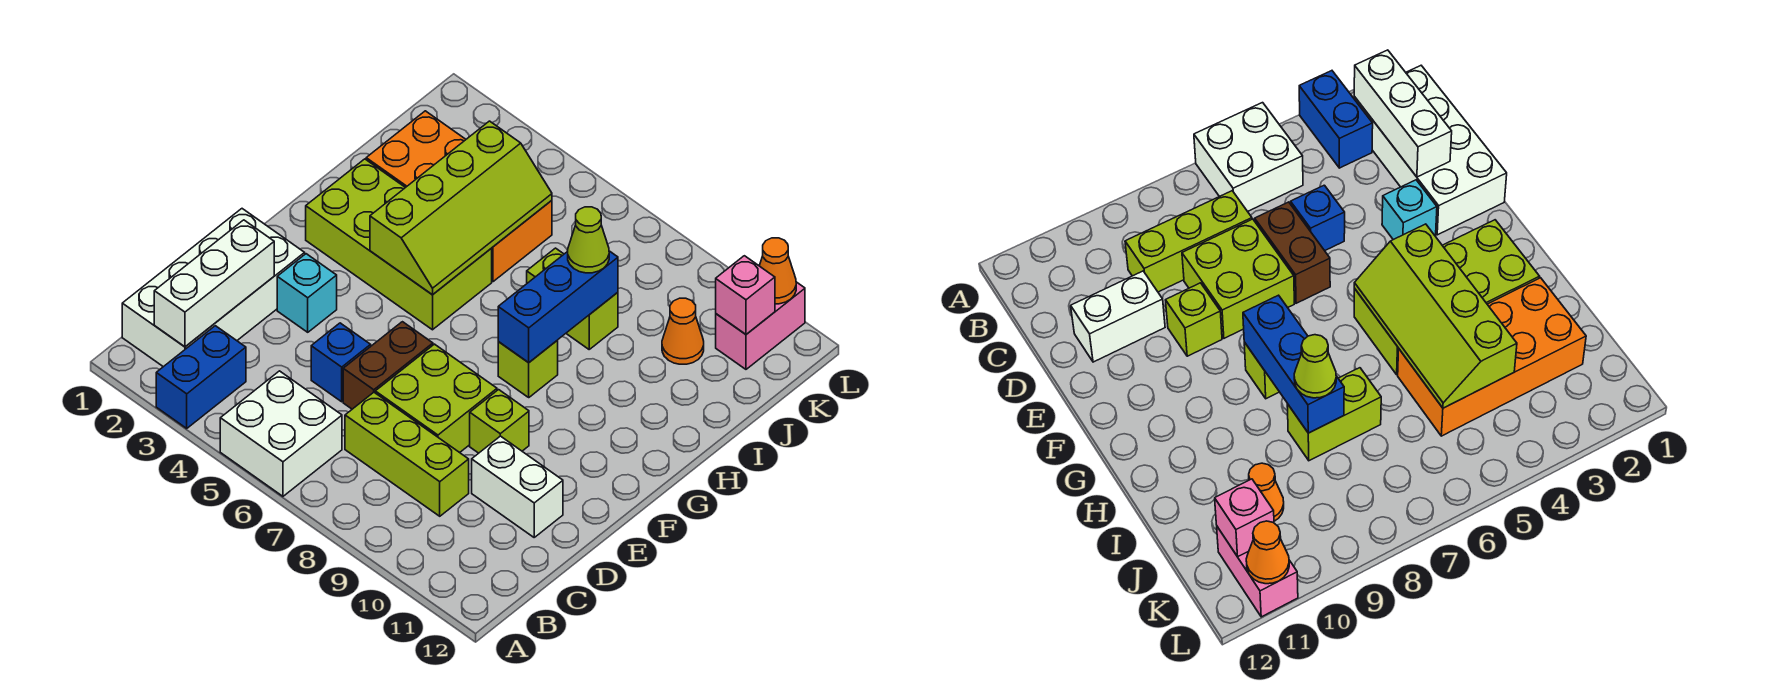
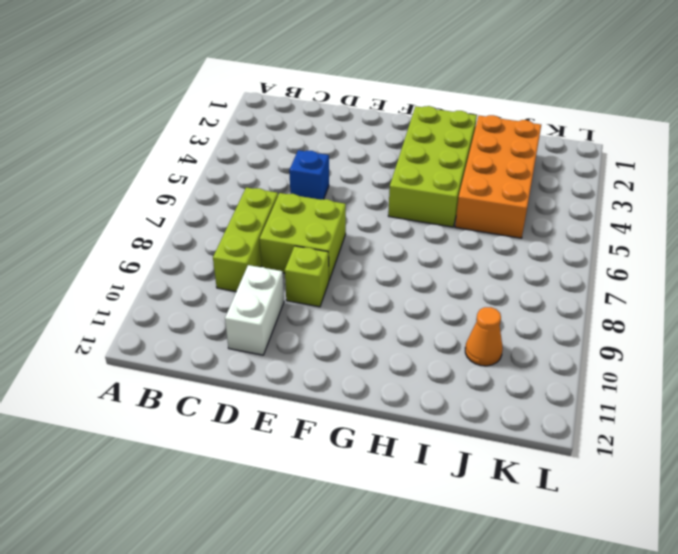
none -> blue 1x2 brick [156,326,246,428]
none -> white 2x2 brick [220,371,342,496]
none -> white 2x4 brick [122,209,305,367]

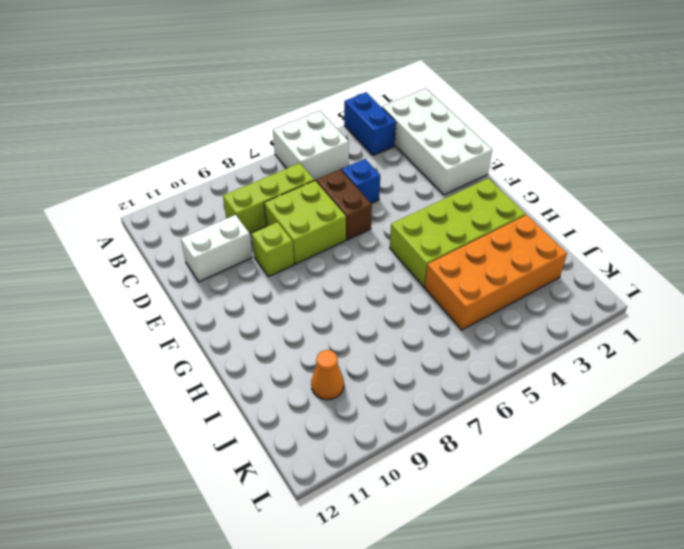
none -> cyan 1x1 brick [277,254,337,332]
none -> lime 1x1 brick [498,341,558,397]
none -> lime 1x2 brick [527,248,618,349]

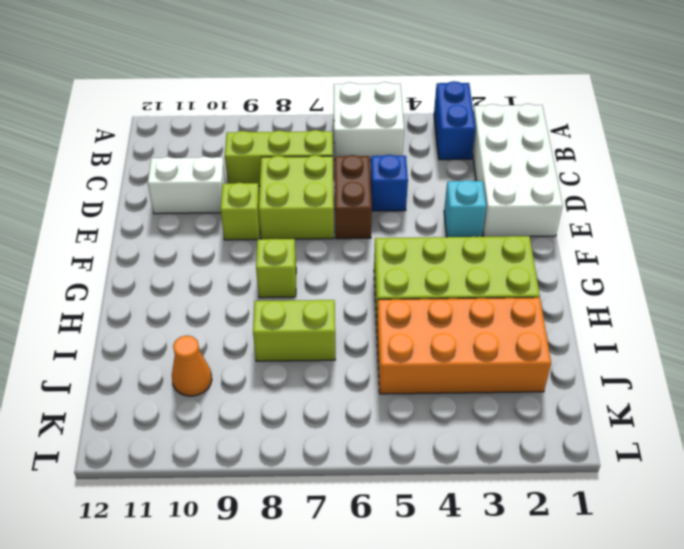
none -> pink 1x2 brick [716,282,805,369]
none -> white 1x3 brick [154,220,274,347]
none -> lime 2x4 slope [370,121,552,295]

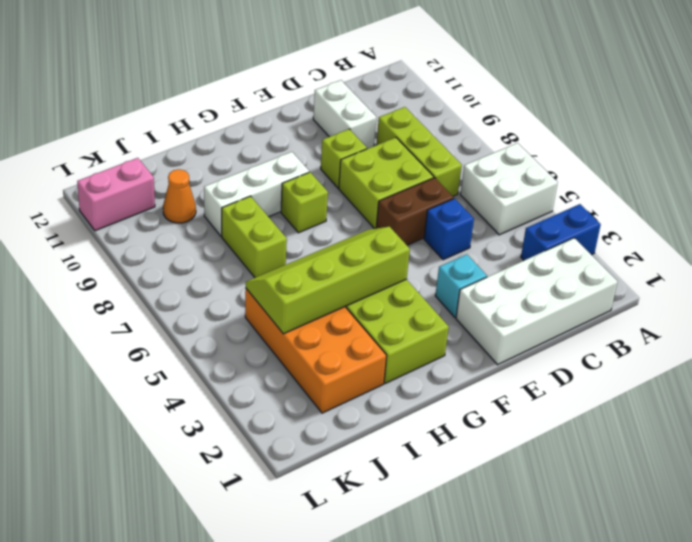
white 1x3 brick [204,152,309,236] -> white 1x3 brick moved to [154,220,274,347]
none -> blue 1x3 brick [498,251,618,363]
none -> pink 1x1 brick [716,256,775,334]
none -> orange 1x1 cone [759,238,796,304]

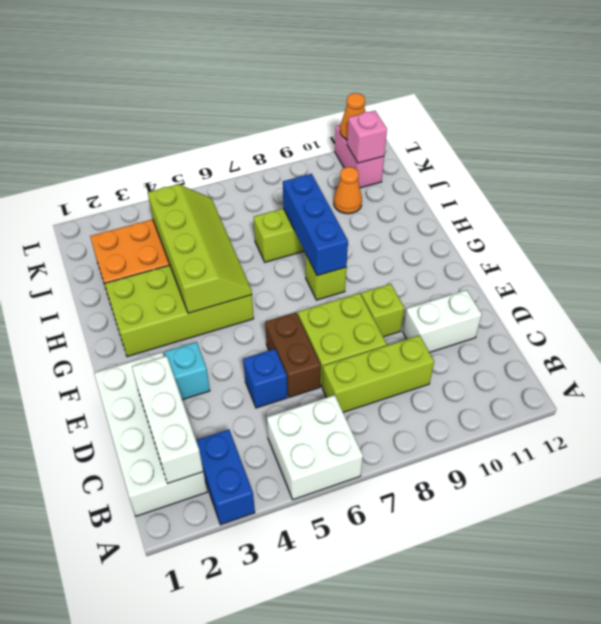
none -> lime 1x1 cone [568,207,609,273]

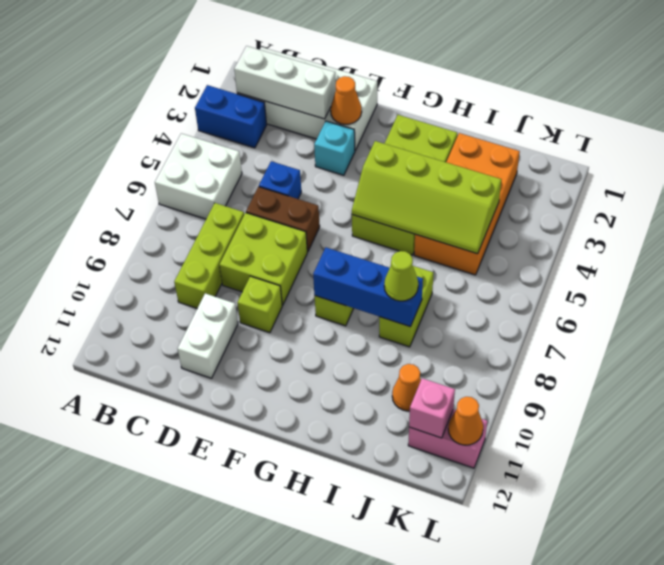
orange 1x1 cone [331,76,362,125] -> none

